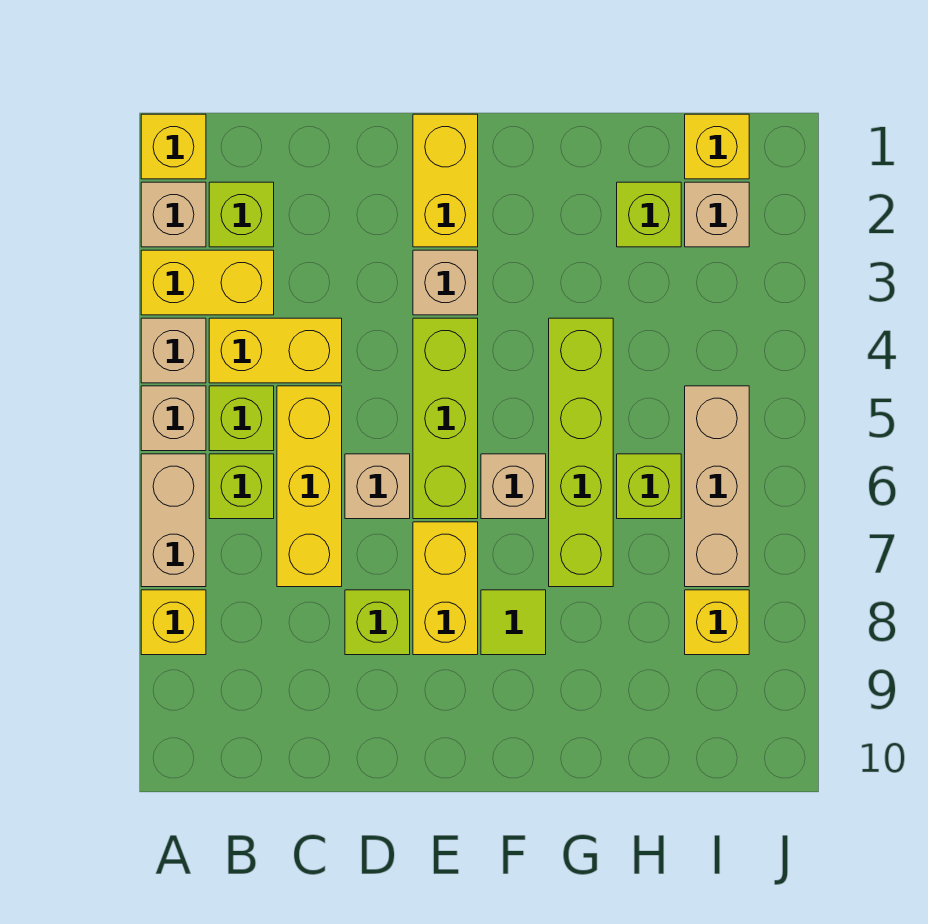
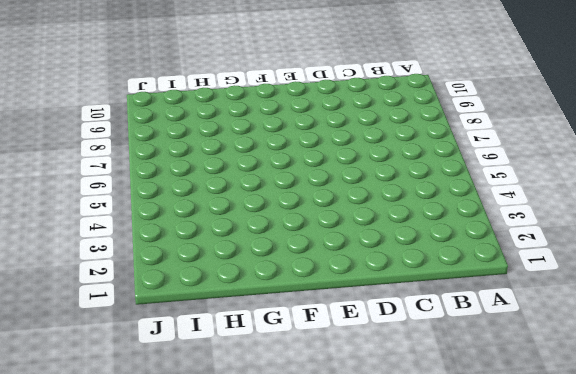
none -> yellow 1x1 brick [141,114,206,179]
none -> tan 1x1 brick [141,182,206,247]
none -> yellow 1x2 brick [141,250,274,315]

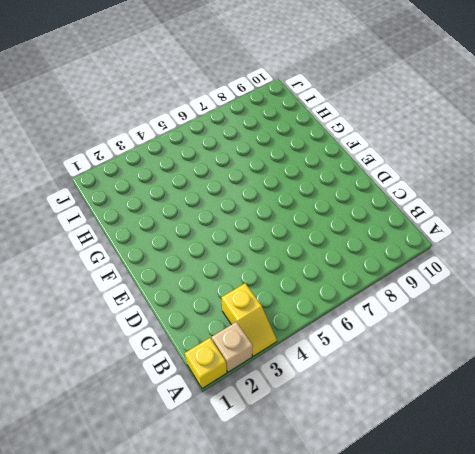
yellow 1x2 slope [221,283,277,356] -> yellow 1x2 brick [141,250,274,315]
none -> tan 1x1 brick [141,318,206,383]
none -> tan 1x1 brick [141,386,206,451]
none -> tan 1x2 brick [141,454,206,587]

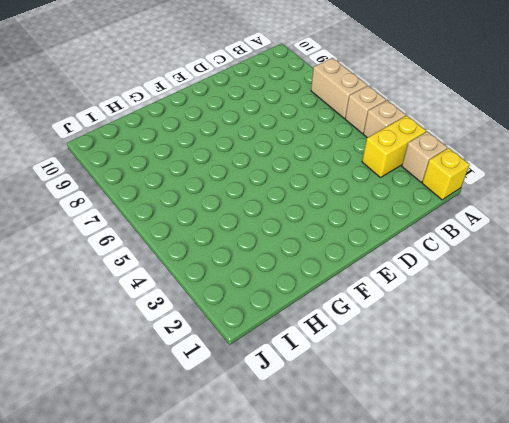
none -> yellow 1x1 brick [141,590,206,655]
none -> lime 1x1 brick [209,182,274,247]
none -> yellow 1x2 brick [209,318,342,383]

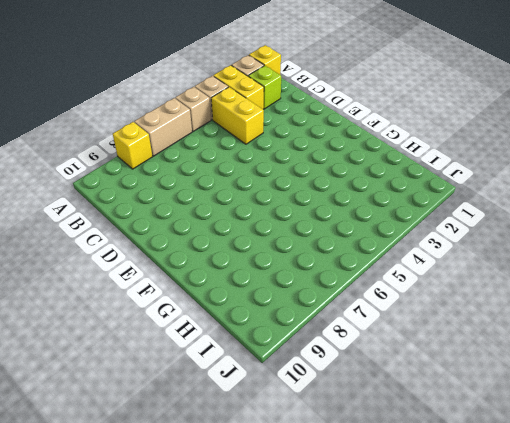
none -> lime 1x1 brick [209,386,274,451]
none -> lime 1x1 brick [209,454,274,519]
none -> yellow 1x3 brick [277,386,342,587]

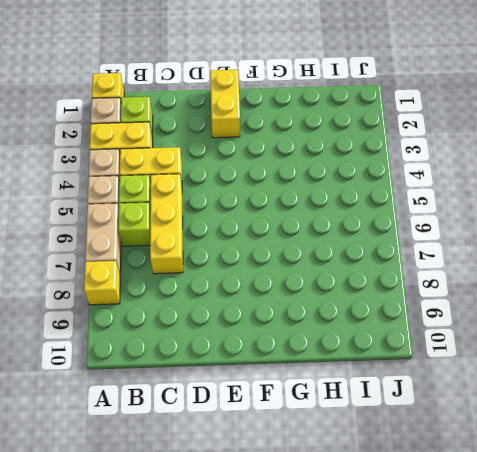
none -> tan 1x1 brick [345,454,410,519]
none -> lime 1x1 brick [345,590,410,655]
none -> tan 1x1 brick [413,250,478,315]

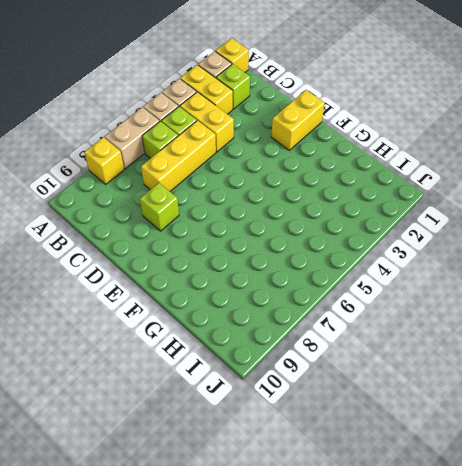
none -> tan 1x1 brick [345,454,410,519]
none -> tan 1x1 brick [413,250,478,315]
none -> lime 1x3 brick [413,318,478,519]

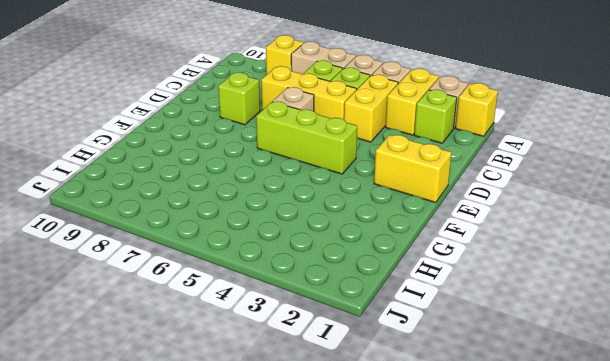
none -> tan 1x1 brick [413,250,478,315]
none -> yellow 1x2 brick [413,522,478,655]
none -> tan 1x1 brick [481,454,546,519]

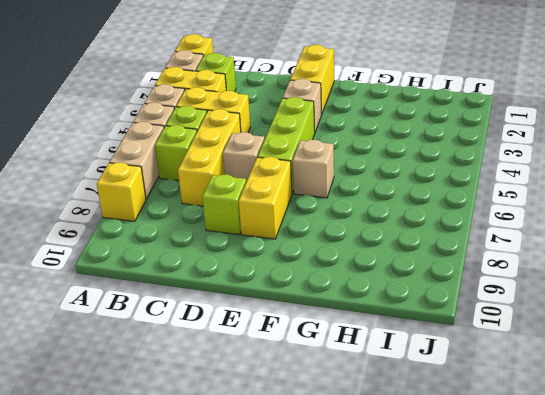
none -> lime 1x1 tile [481,590,546,655]
none -> lime 1x4 brick [549,318,613,587]
none -> lime 1x1 brick [617,182,681,247]

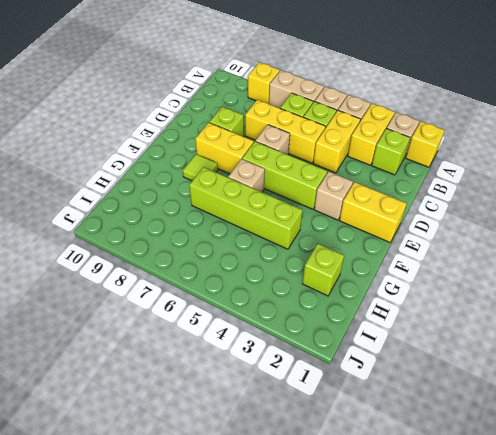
none -> lime 1x1 brick [617,454,681,519]
none -> yellow 1x1 brick [685,114,749,179]
none -> tan 1x1 brick [685,182,749,247]

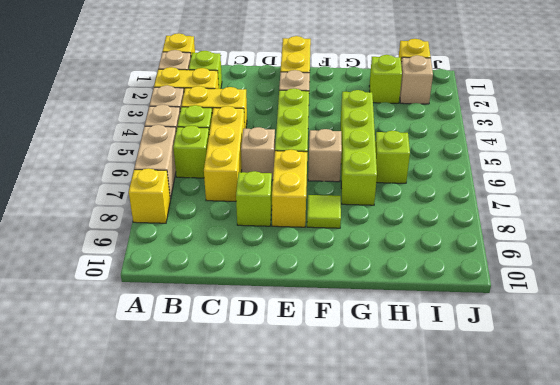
none -> tan 1x3 brick [685,386,749,587]
none -> yellow 1x1 brick [685,590,749,655]

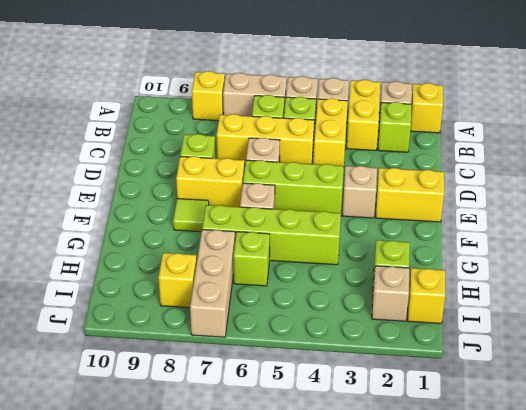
tan 1x3 brick [190,230,235,337] -> tan 1x3 brick turned to [685,386,749,587]

